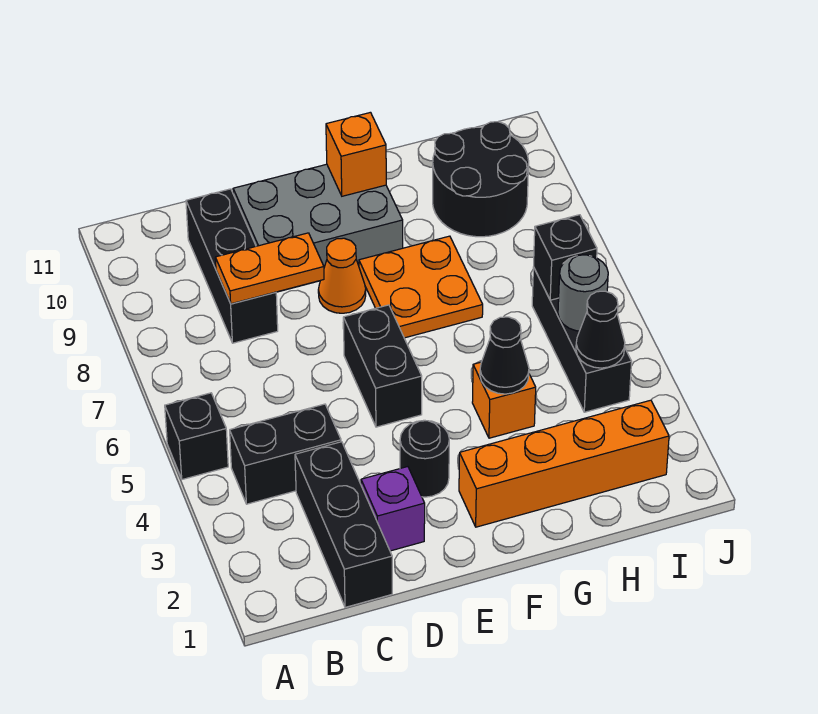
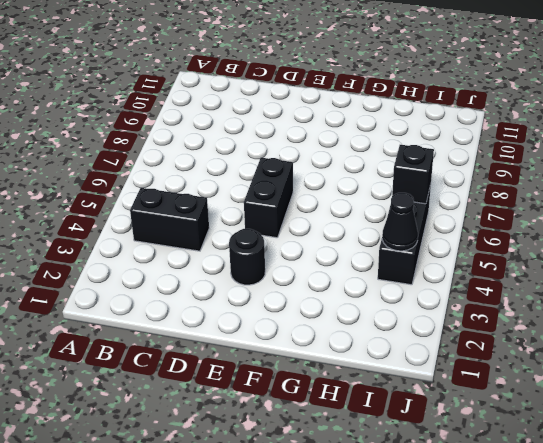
none -> black 1x1 brick [165,393,228,479]
none -> black 1x3 brick [295,442,392,607]
none -> black 1x3 brick [186,189,278,343]

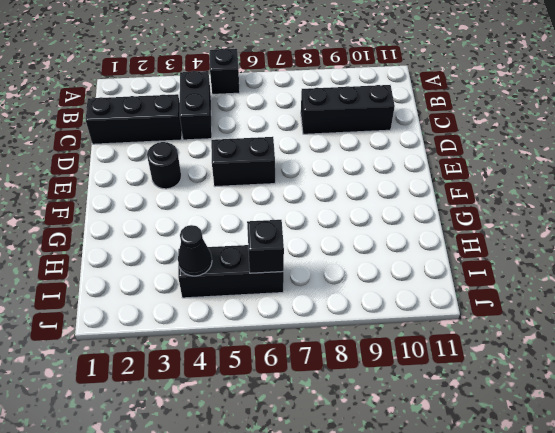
none -> purple 1x1 brick [361,467,425,551]
none -> grey 2x3 brick [233,164,403,291]
none -> orange 1x1 cone [318,238,366,313]

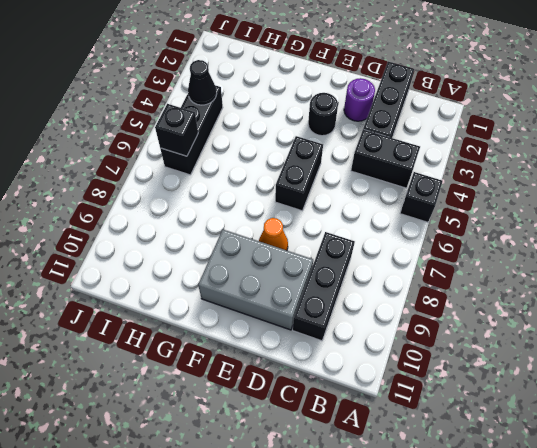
purple 1x1 round brick [344,78,375,121] -> purple 1x1 brick [361,467,425,551]
none -> orange 1x4 brick [459,400,669,527]
none -> orange 2x2 plate [359,236,483,338]
none -> orange 1x1 brick [472,362,536,438]

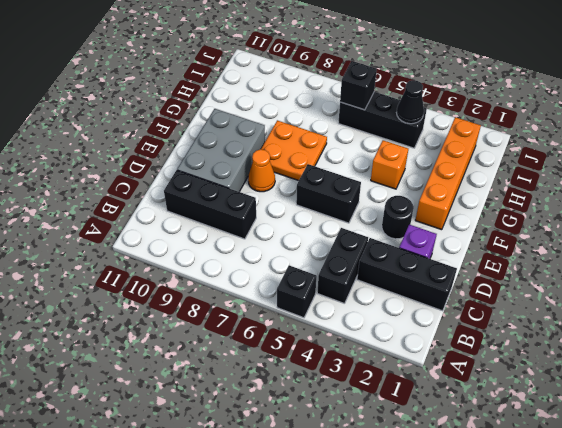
none -> black 2x2 round brick [433,122,529,237]
none -> orange 1x2 plate [215,233,324,304]
none -> orange 1x1 brick [326,112,386,196]

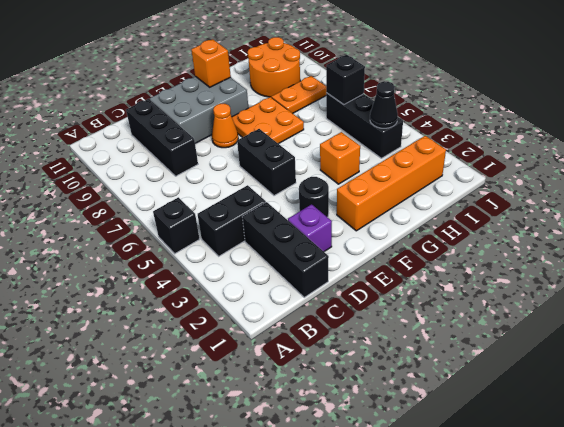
orange 1x2 plate [271,76,326,113] -> orange 1x2 plate moved to [215,233,324,304]
orange 2x2 round brick [248,37,300,97] -> black 2x2 round brick [433,122,529,237]
none -> black 1x1 cone [480,317,529,394]
none -> grey 1x1 round brick [558,255,608,331]

